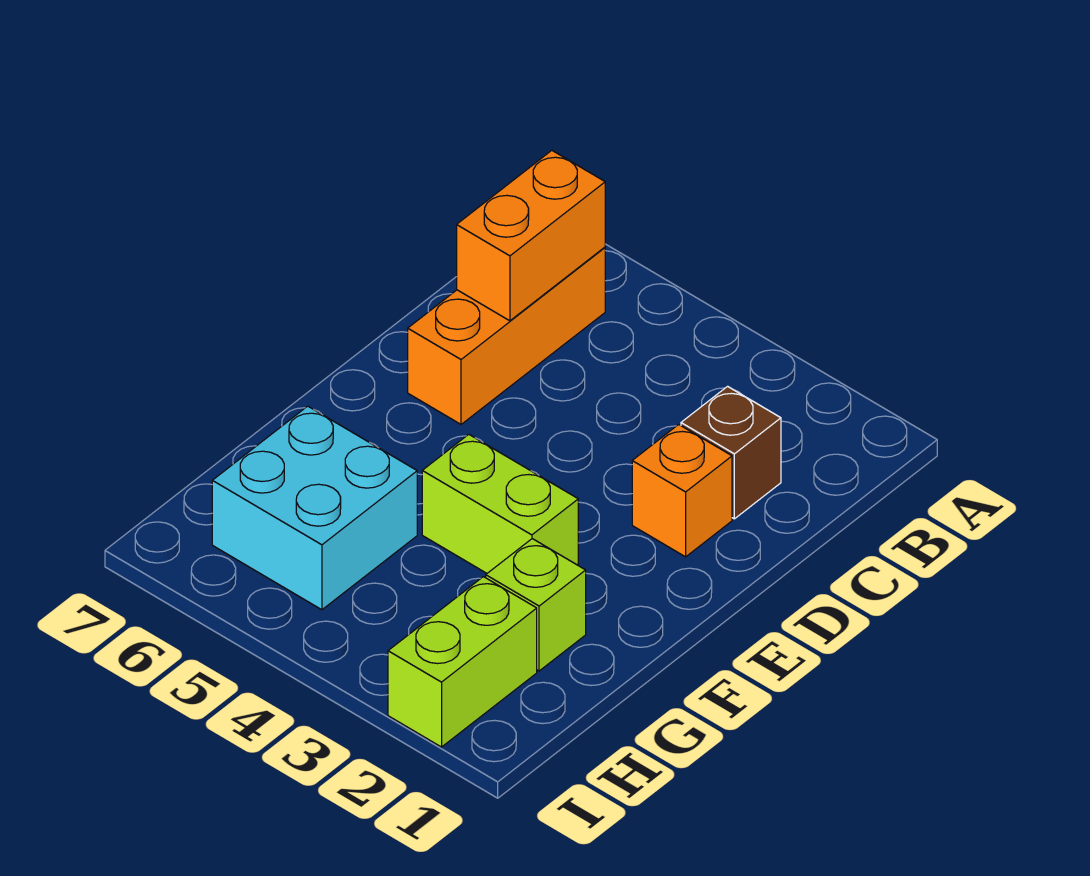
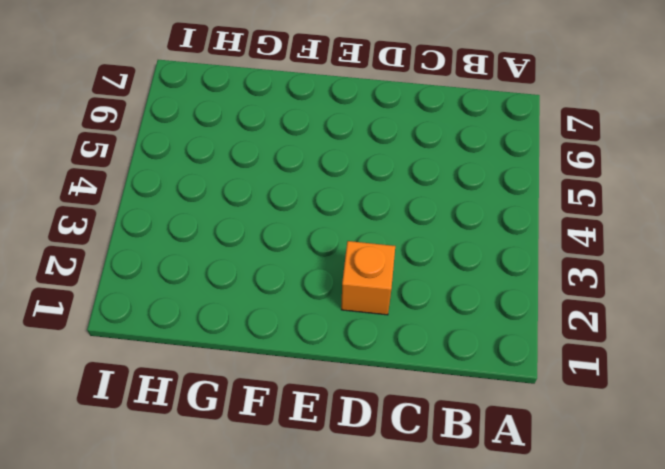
none -> orange 1x3 brick [408,247,605,424]
none -> brown 1x1 brick [681,386,781,519]

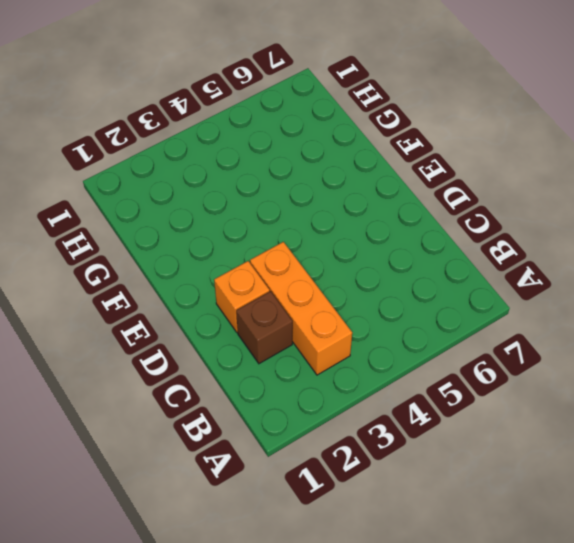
orange 1x3 brick [250,242,352,375] -> orange 1x3 brick moved to [408,247,605,424]
none -> lime 1x2 brick [422,434,578,573]
none -> lime 1x1 brick [486,539,586,671]

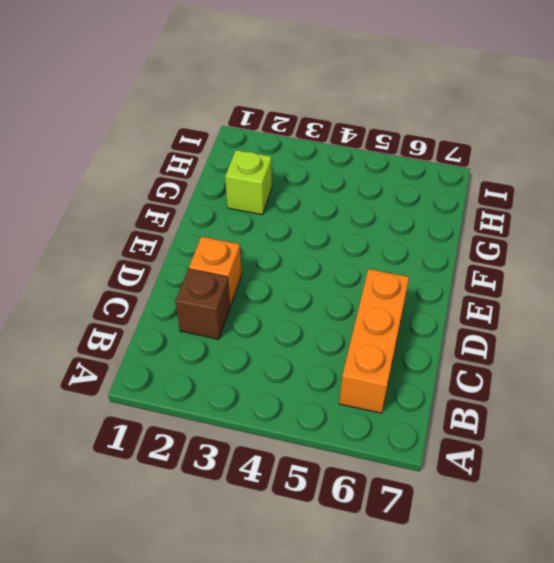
none -> lime 1x2 brick [422,434,578,573]
none -> cyan 2x2 brick [212,406,417,610]

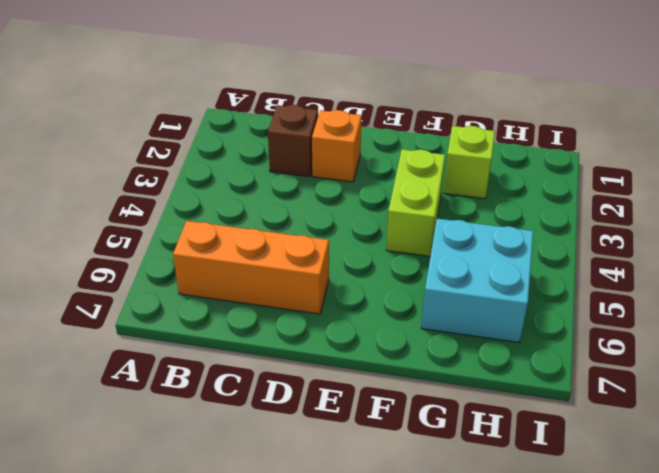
none -> lime 1x2 brick [388,577,537,747]
none -> orange 1x2 brick [457,151,605,321]

